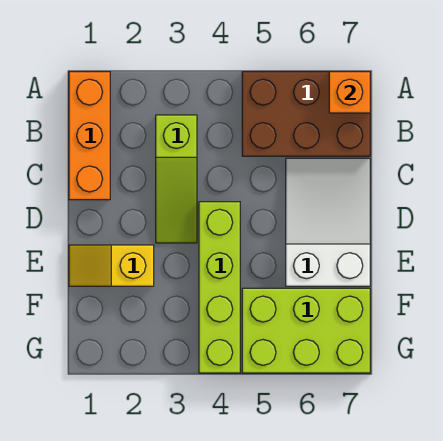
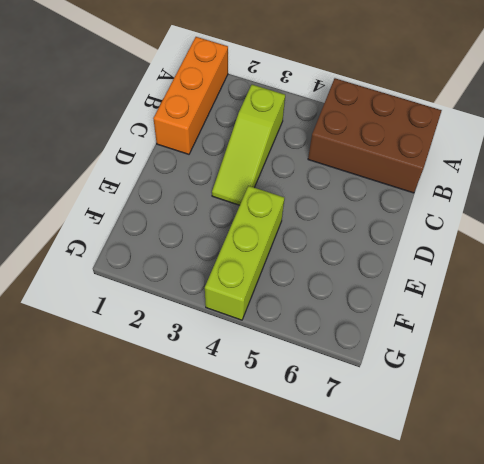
lime 1x3 brick [205,186,284,320] -> lime 1x4 brick [199,202,240,373]
none -> white 2x3 slope [286,158,370,286]
none -> yellow 1x2 slope [69,245,154,286]

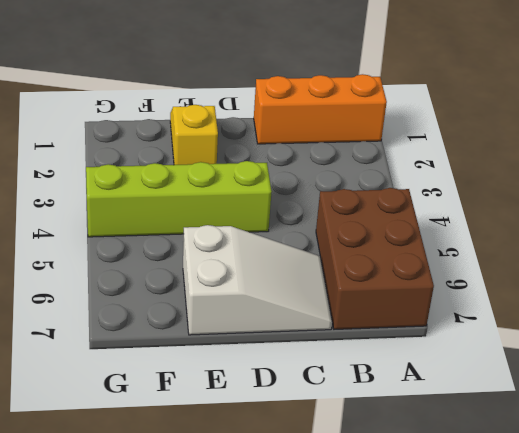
none -> lime 1x3 slope [156,115,197,243]
none -> lime 2x3 brick [242,288,370,373]

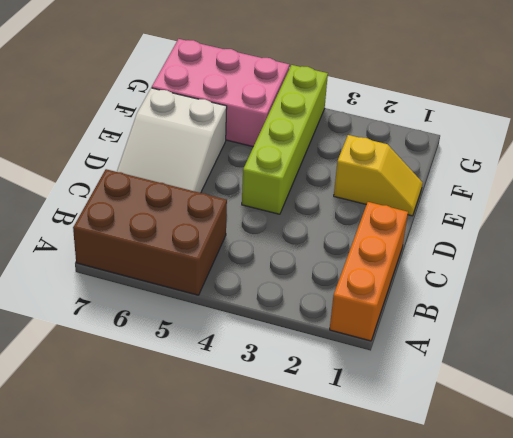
pink 2x3 brick [152,39,289,147] -> lime 2x3 brick [242,288,370,373]
none -> lime 1x3 slope [156,115,197,243]
none -> orange 1x1 brick [329,72,370,113]

